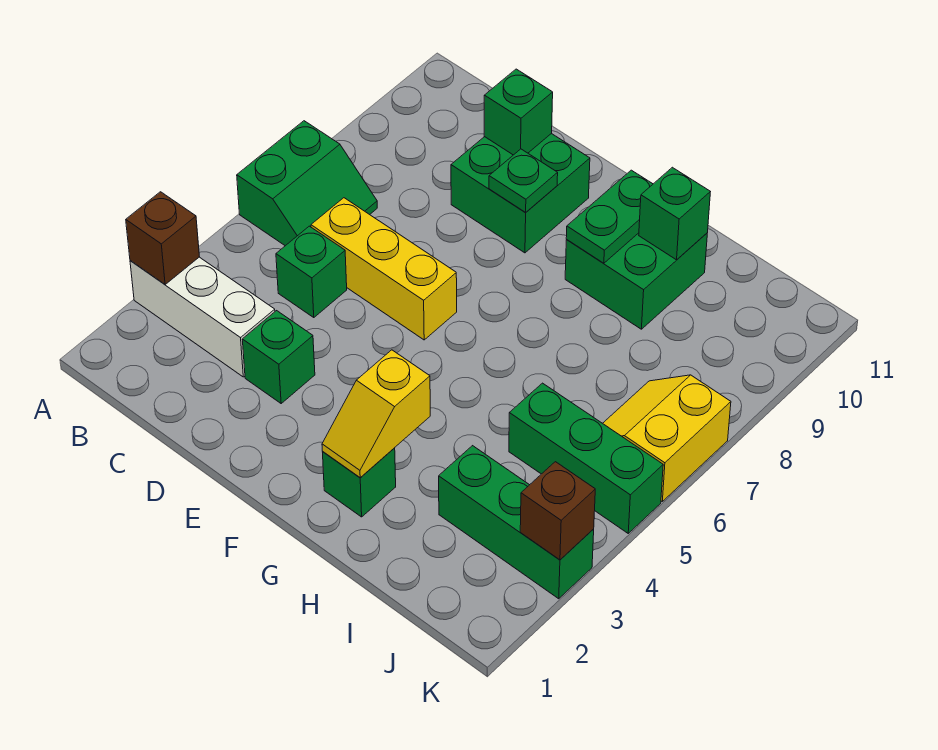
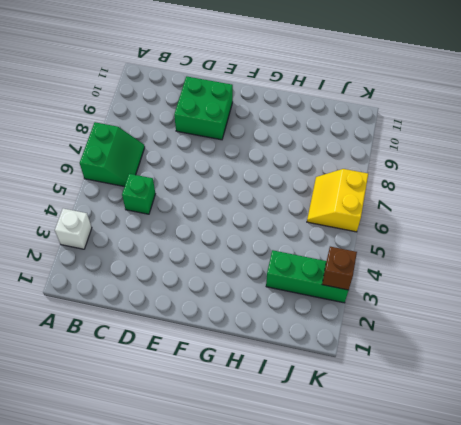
white 1x1 brick [55,208,92,249] -> white 1x3 brick [130,257,275,377]
none -> yellow 1x3 brick [311,198,457,340]
none -> green 1x1 brick [242,311,315,403]
none -> green 1x1 brick [323,448,396,517]

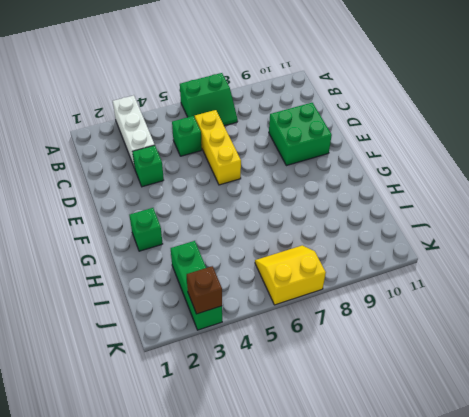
none -> green 2x2 brick [565,233,707,329]
none -> green 1x3 brick [509,383,663,533]
none -> brown 1x1 brick [126,192,199,284]

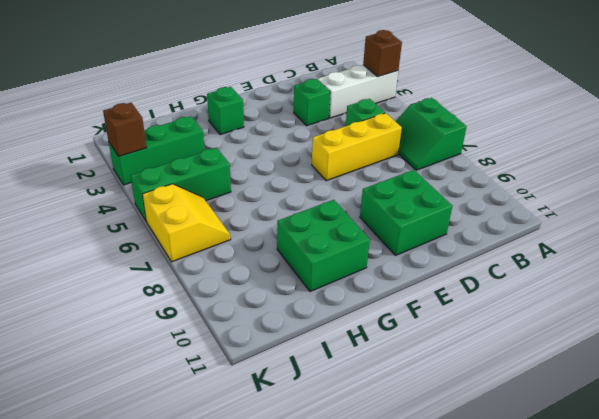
none -> green 1x1 brick [484,69,553,155]
none -> green 1x1 plate [489,149,558,213]
none -> yellow 1x2 slope [322,350,430,478]

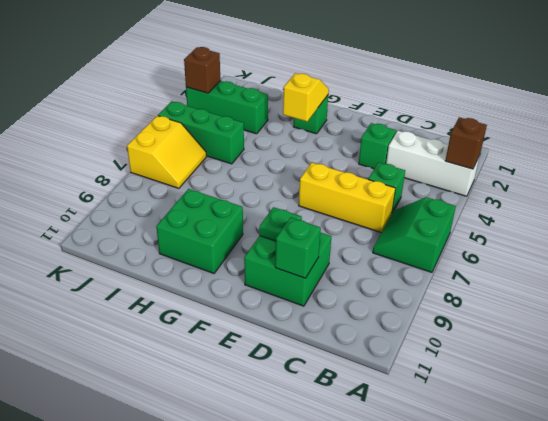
none -> green 1x2 plate [566,170,653,263]
none -> green 1x1 brick [639,167,710,260]

